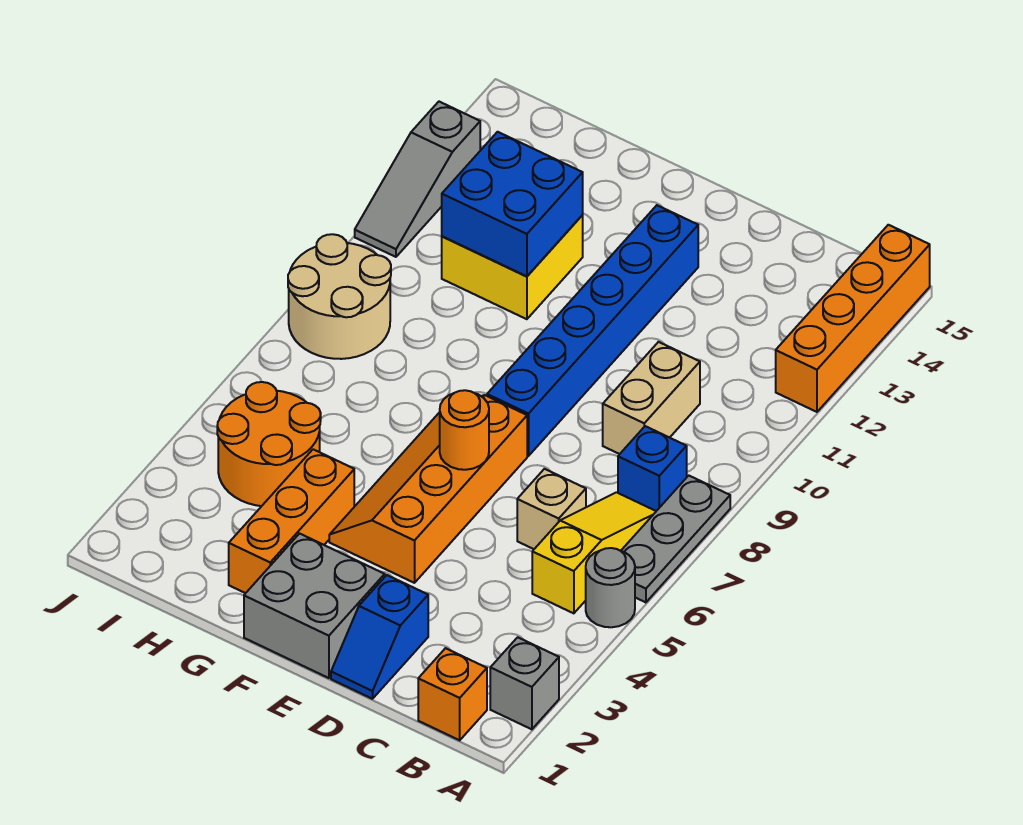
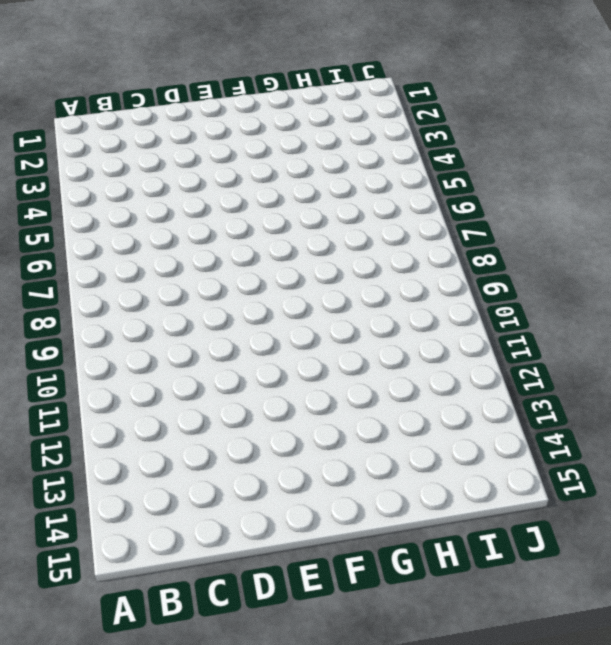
none -> grey 1x1 brick [490,637,559,729]
none -> grey 1x1 round brick [586,548,635,627]
none -> grey 1x3 plate [621,476,730,602]

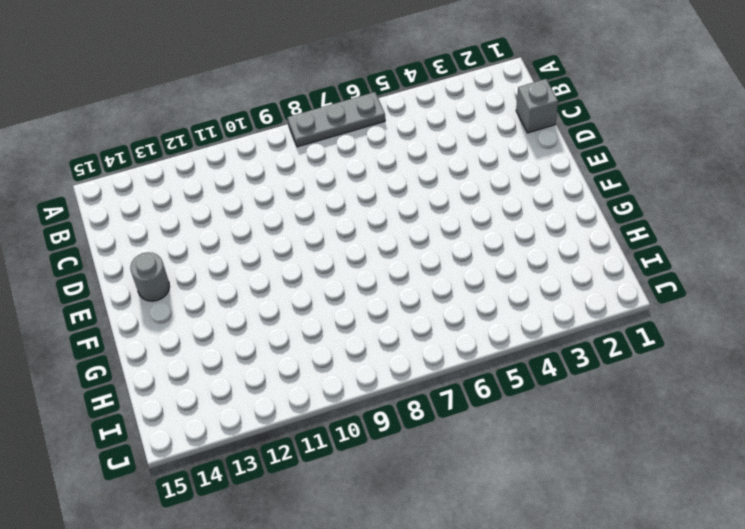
grey 1x1 brick [516,79,558,133] -> grey 1x1 brick moved to [490,637,559,729]
grey 1x1 round brick [130,252,170,301] -> grey 1x1 round brick moved to [586,548,635,627]
none -> orange 1x4 brick [776,225,930,412]
none -> orange 1x1 brick [418,648,487,740]
none -> yellow 1x3 slope [532,492,656,613]

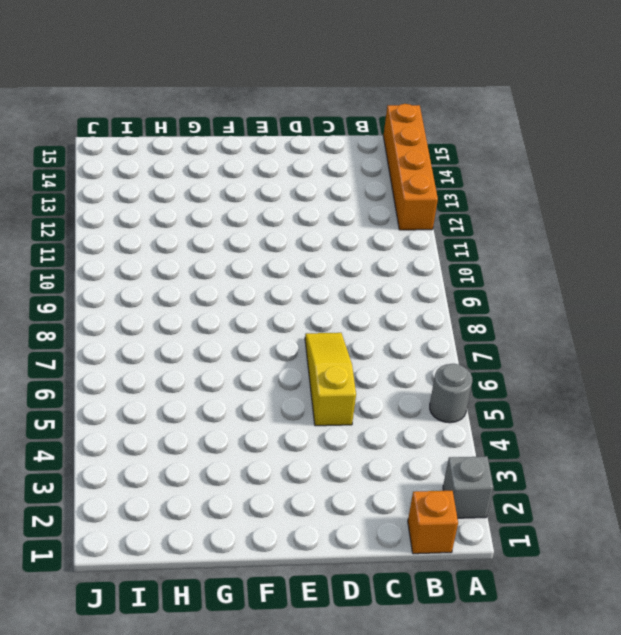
yellow 1x3 slope [305,333,356,426] -> yellow 1x3 slope moved to [532,492,656,613]
none -> grey 1x3 plate [621,476,730,602]
none -> blue 1x1 brick [618,426,687,511]
none -> tan 1x1 brick [517,469,586,549]

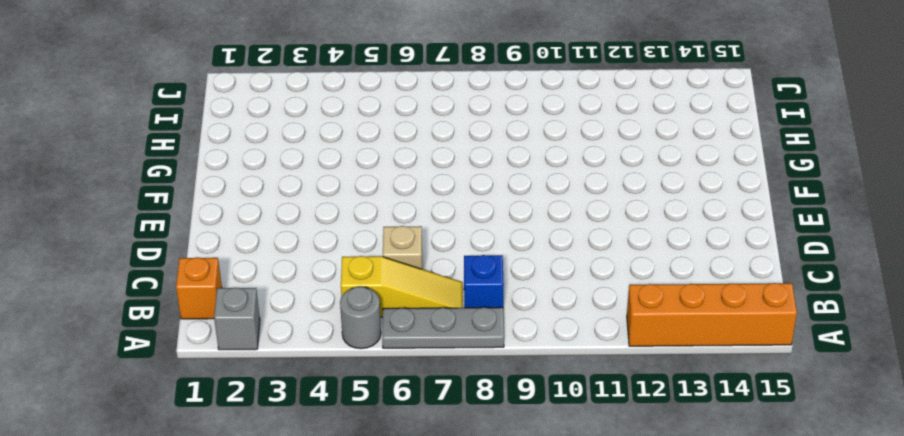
none -> tan 1x2 brick [603,342,700,454]
none -> blue 1x2 slope [331,575,428,699]
none -> grey 2x2 brick [244,534,385,678]

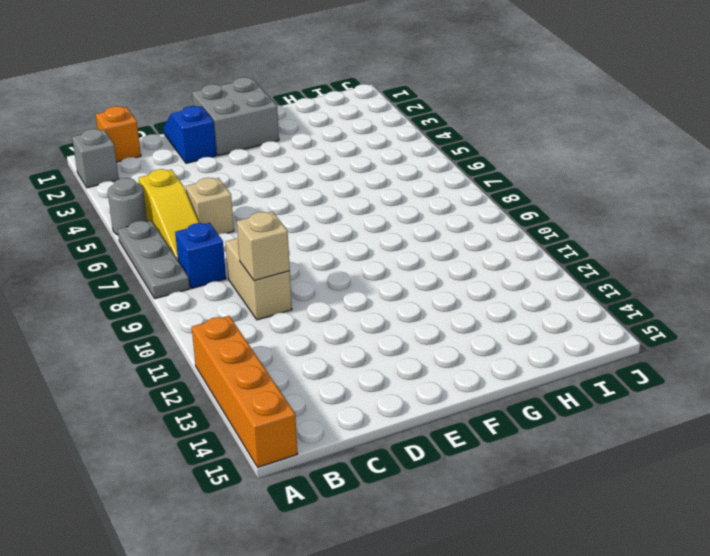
tan 1x1 brick [237,212,290,281] -> none
none -> orange 2x4 slope [329,395,527,583]
none -> blue 1x6 brick [487,205,698,456]
none -> orange 1x3 brick [229,449,354,593]

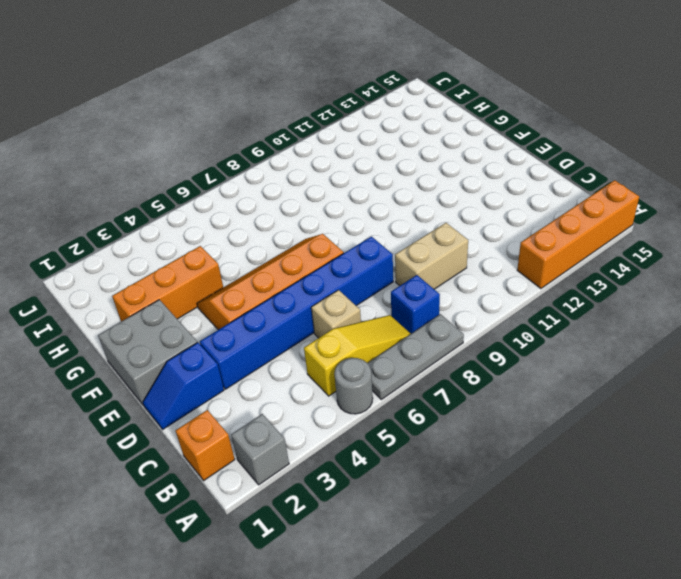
blue 1x6 brick [200,237,393,389] -> blue 1x6 brick moved to [487,205,698,456]
none -> yellow 2x2 brick [442,215,583,319]
none -> orange 2x2 round brick [217,382,321,506]
none -> tan 2x2 round brick [288,234,391,359]

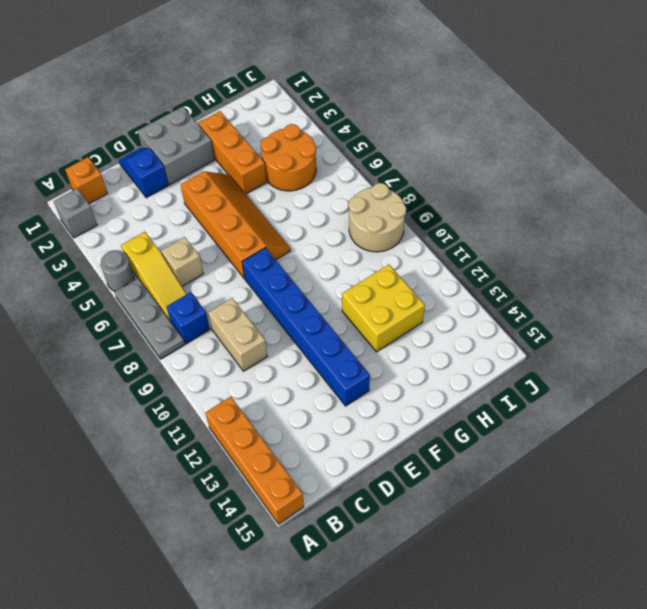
none -> grey 1x3 slope [355,102,480,257]
none -> orange 1x1 round brick [440,390,489,470]
none -> blue 2x2 brick [442,132,583,277]

